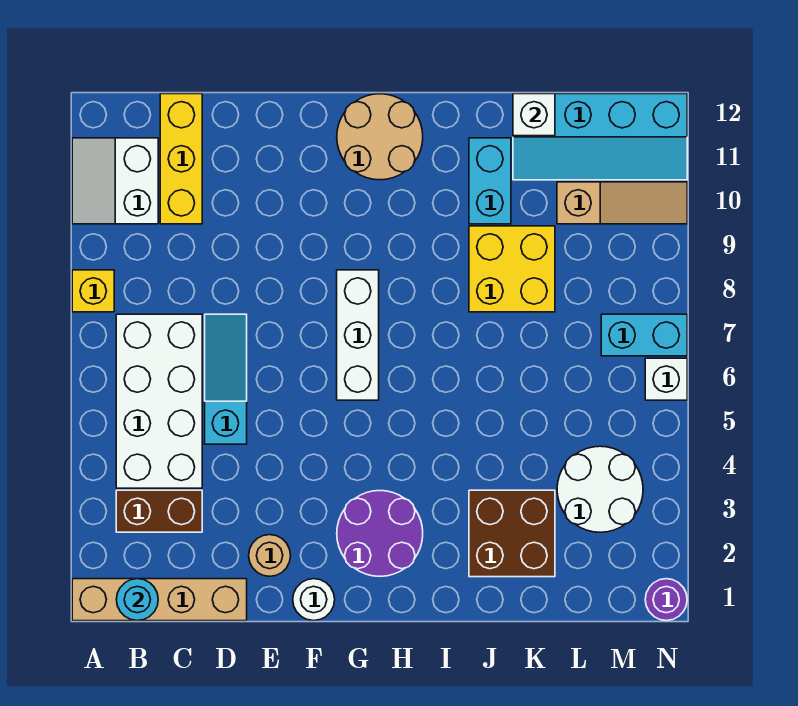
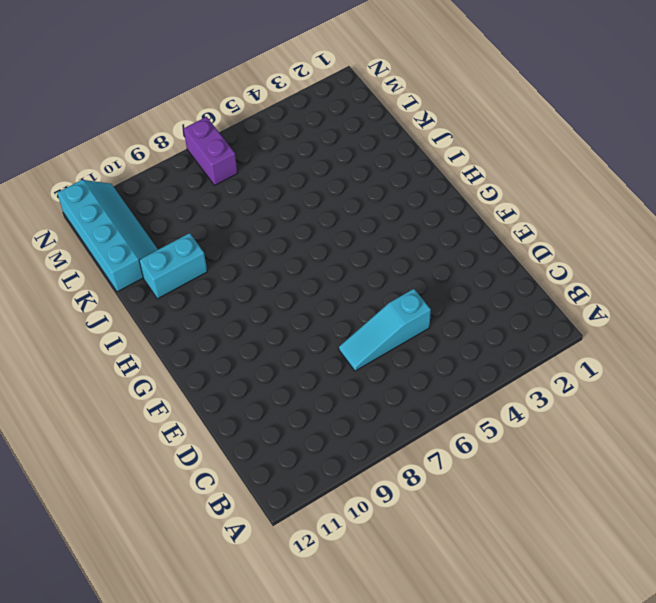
purple 1x2 brick [184,117,238,185] -> cyan 1x2 brick [601,314,687,356]
none -> tan 1x4 brick [72,579,247,621]
none -> yellow 1x1 brick [72,270,114,312]
none -> white 2x2 slope [72,138,158,224]

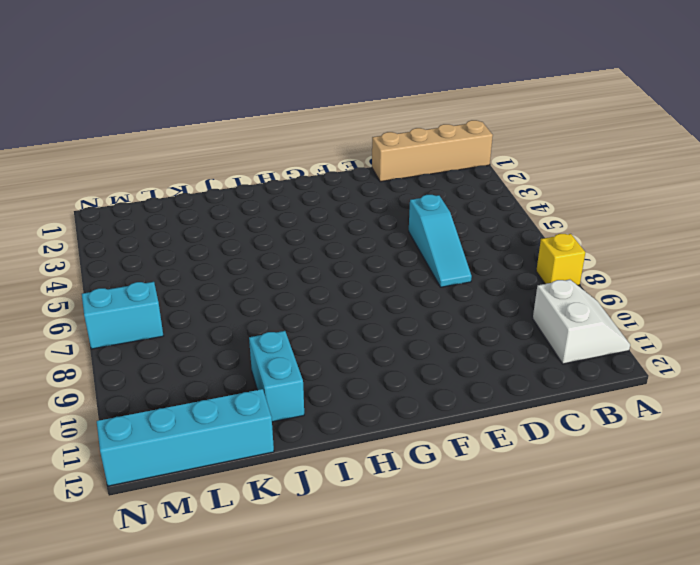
none -> brown 1x2 brick [116,490,202,532]
none -> white 2x4 brick [116,314,202,488]
none -> yellow 1x3 brick [160,94,202,224]

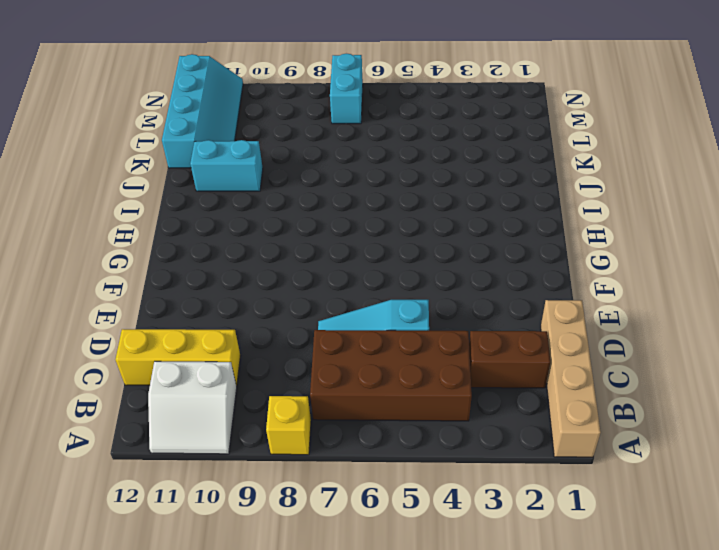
brown 2x4 brick [310,330,472,421] -> white 2x4 brick [116,314,202,488]
brown 1x2 brick [469,331,550,388] -> brown 1x2 brick turned to [116,490,202,532]
none -> tan 1x1 round brick [249,535,291,576]
none -> white 1x1 round brick [293,579,335,621]
none -> purple 2x2 round brick [337,491,423,576]

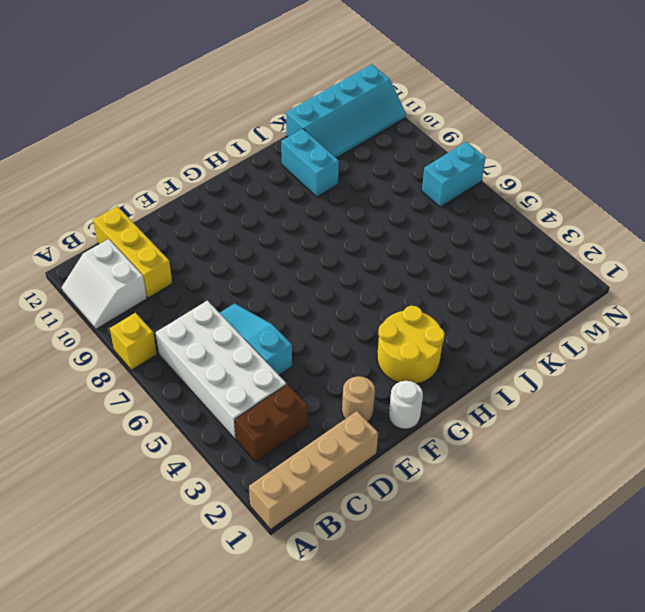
yellow 2x2 round brick [377,306,445,384] -> purple 2x2 round brick [337,491,423,576]
none -> white 1x3 brick [337,270,379,400]
none -> tan 2x2 round brick [337,94,423,180]
none -> brown 2x2 brick [469,490,555,577]

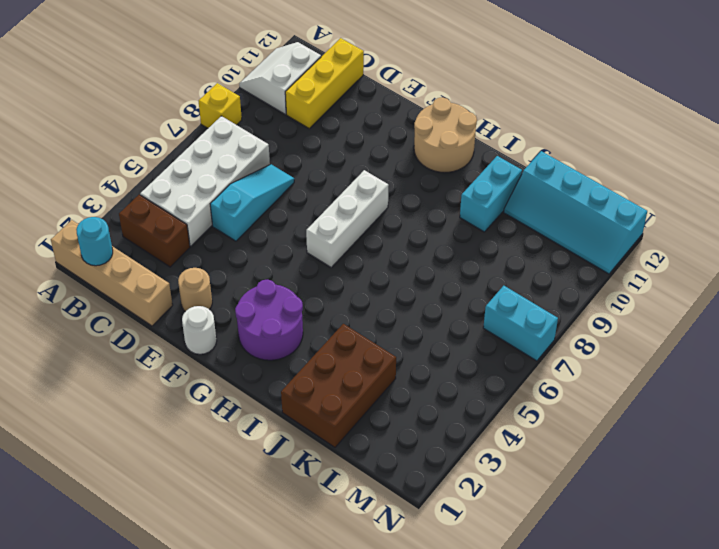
brown 2x3 brick [281,324,396,447] -> brown 2x2 brick [469,490,555,577]
none -> yellow 2x2 brick [469,226,555,312]
none -> white 2x2 round brick [557,446,643,532]
none -> tan 1x3 slope [557,182,687,224]

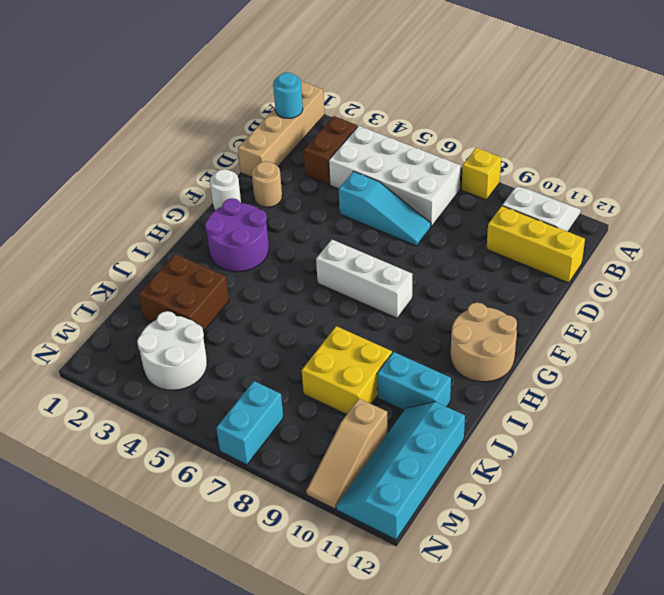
none -> purple 1x1 round brick [645,579,687,621]
none -> white 1x1 brick [645,358,687,400]
none -> white 1x1 brick [513,94,555,136]

